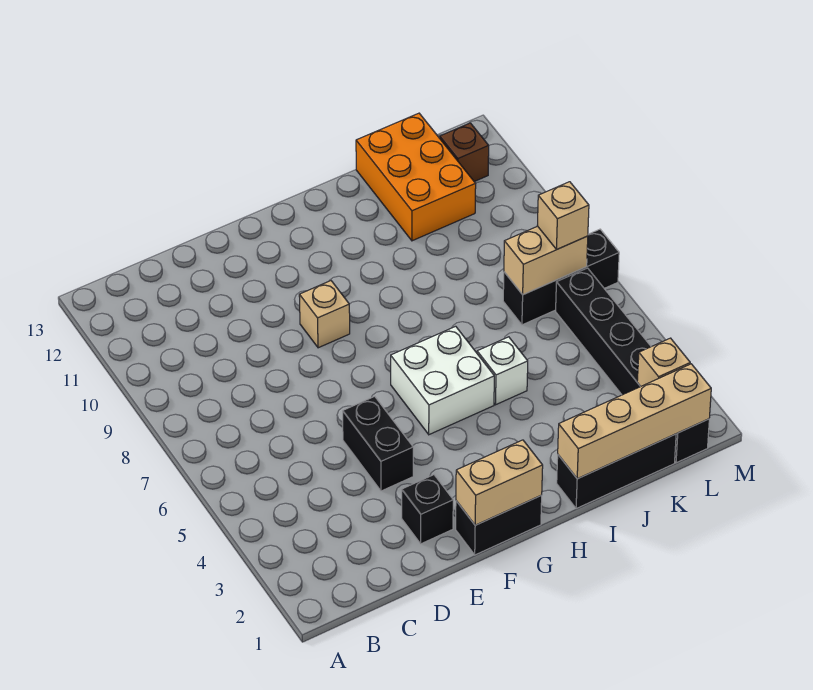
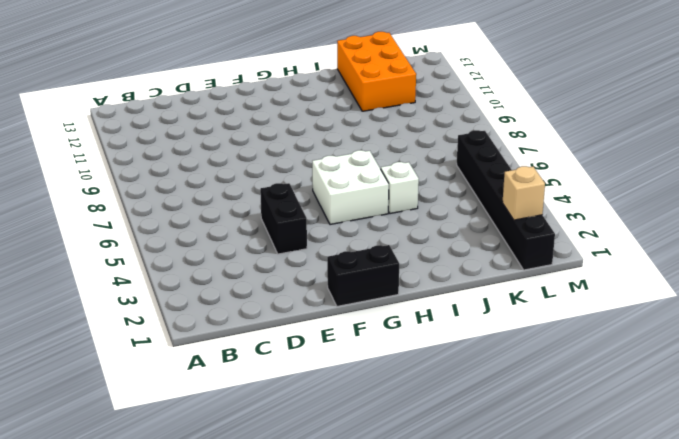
none -> black 1x1 brick [402,475,453,544]
none -> tan 1x1 brick [299,281,350,348]
none -> black 1x3 brick [557,434,676,509]

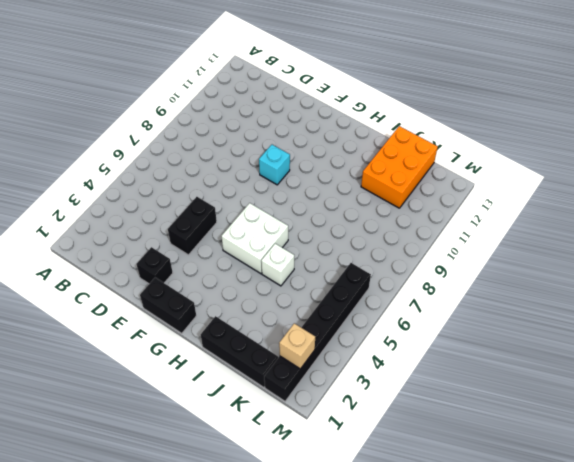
cyan 1x1 brick [259,145,290,185] -> tan 1x1 brick [299,281,350,348]
none -> black 1x3 brick [503,229,619,325]
none -> brown 1x1 brick [440,123,489,182]
none -> tan 1x2 brick [456,440,543,525]

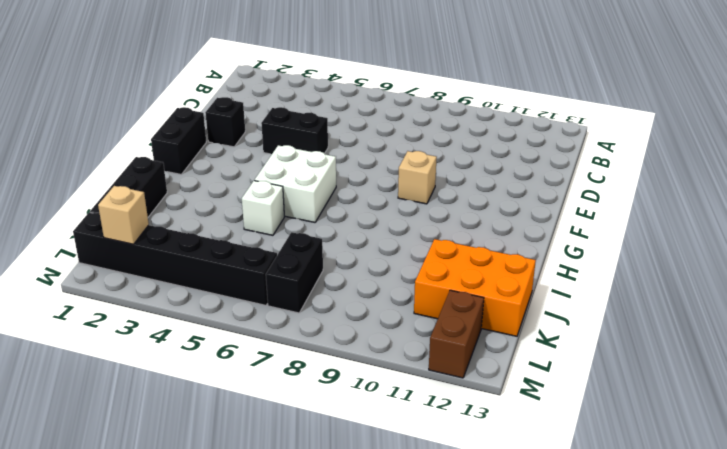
black 1x2 brick [266,232,323,313] -> black 1x3 brick [503,229,619,325]
brown 1x2 brick [429,290,484,378] -> brown 1x1 brick [440,123,489,182]
none -> tan 1x2 brick [456,440,543,525]
none -> tan 1x4 brick [558,364,711,479]
none -> tan 1x2 brick [504,226,588,295]

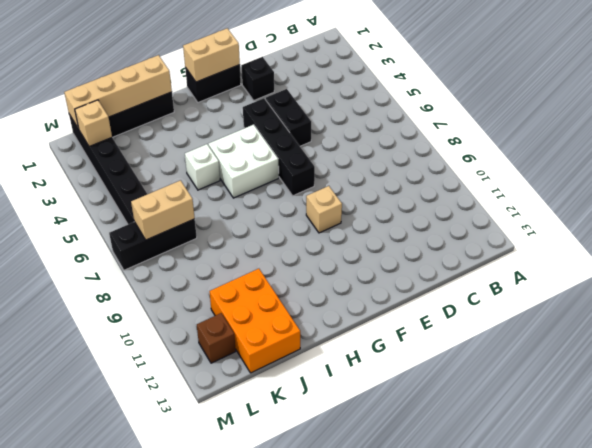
black 1x4 brick [243,98,315,196] -> none
none -> tan 1x1 brick [537,182,589,249]

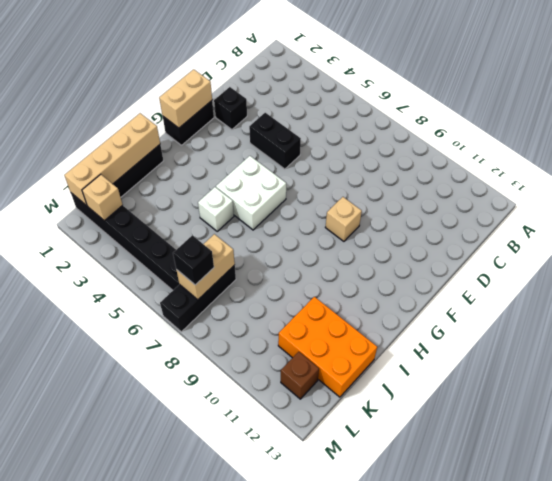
black 1x1 brick [173,235,214,285] -> tan 1x1 brick [537,182,589,249]

